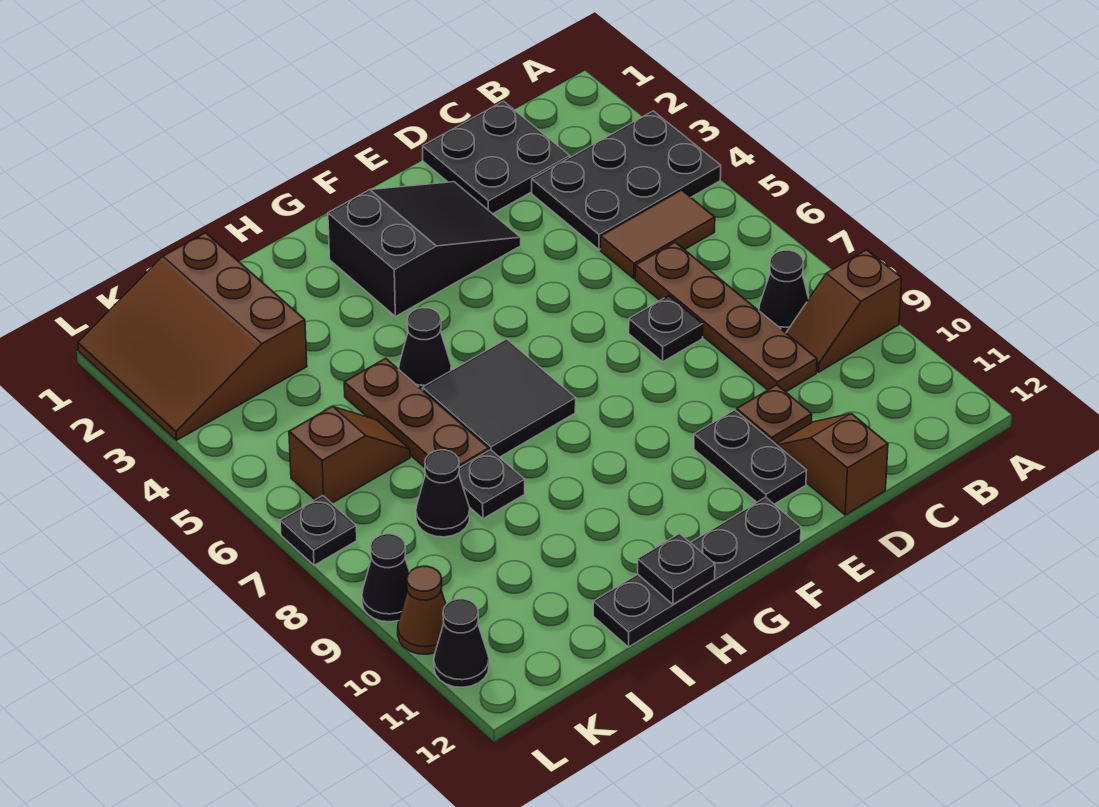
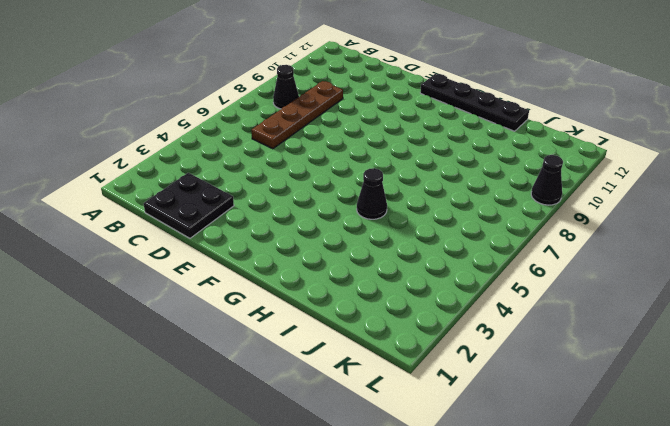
none -> black 2x3 plate [532,111,721,250]
none -> brown 1x2 slope [786,250,902,372]
none -> brown 1x2 tile [601,190,715,278]

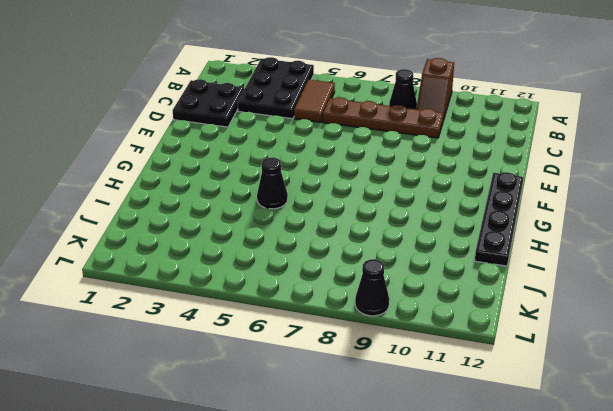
none -> black 1x1 plate [629,296,703,362]
none -> brown 1x1 plate [737,385,812,444]
none -> brown 1x2 slope [776,414,888,515]

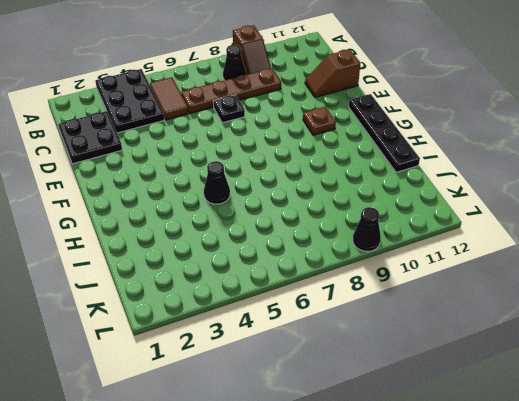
brown 1x1 plate [303,107,336,135] -> brown 1x1 plate moved to [737,385,812,444]
none -> black 2x3 slope [328,182,521,317]
none -> black 1x2 plate [694,410,807,504]
none -> black 2x2 tile [422,339,576,457]

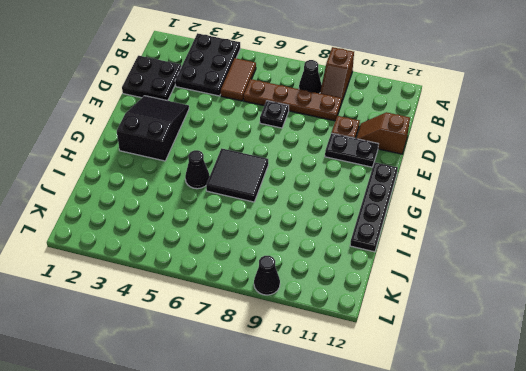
none -> brown 1x3 plate [344,358,489,468]
none -> black 1x1 plate [459,450,525,519]
none -> brown 3x3 slope [78,233,307,440]

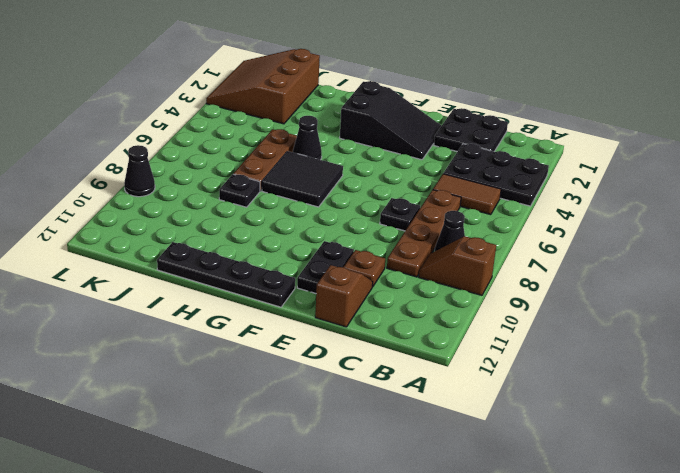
none -> brown 1x2 slope [289,406,410,503]
none -> black 1x1 cone [416,450,470,537]
none -> black 1x1 plate [280,496,357,565]

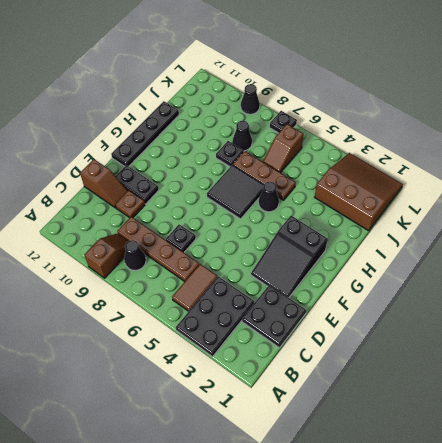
none -> brown 1x1 cone [398,566,446,654]
none -> black 1x1 cone [434,599,489,687]
none -> black 1x1 plate [638,534,715,604]

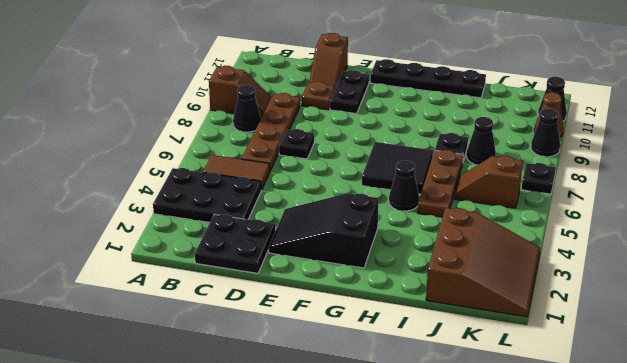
none -> black 1x1 plate [638,534,715,604]

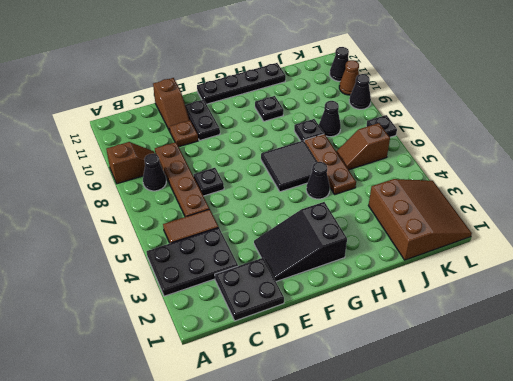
black 1x1 plate [255,96,284,121] -> black 1x1 plate moved to [638,534,715,604]

